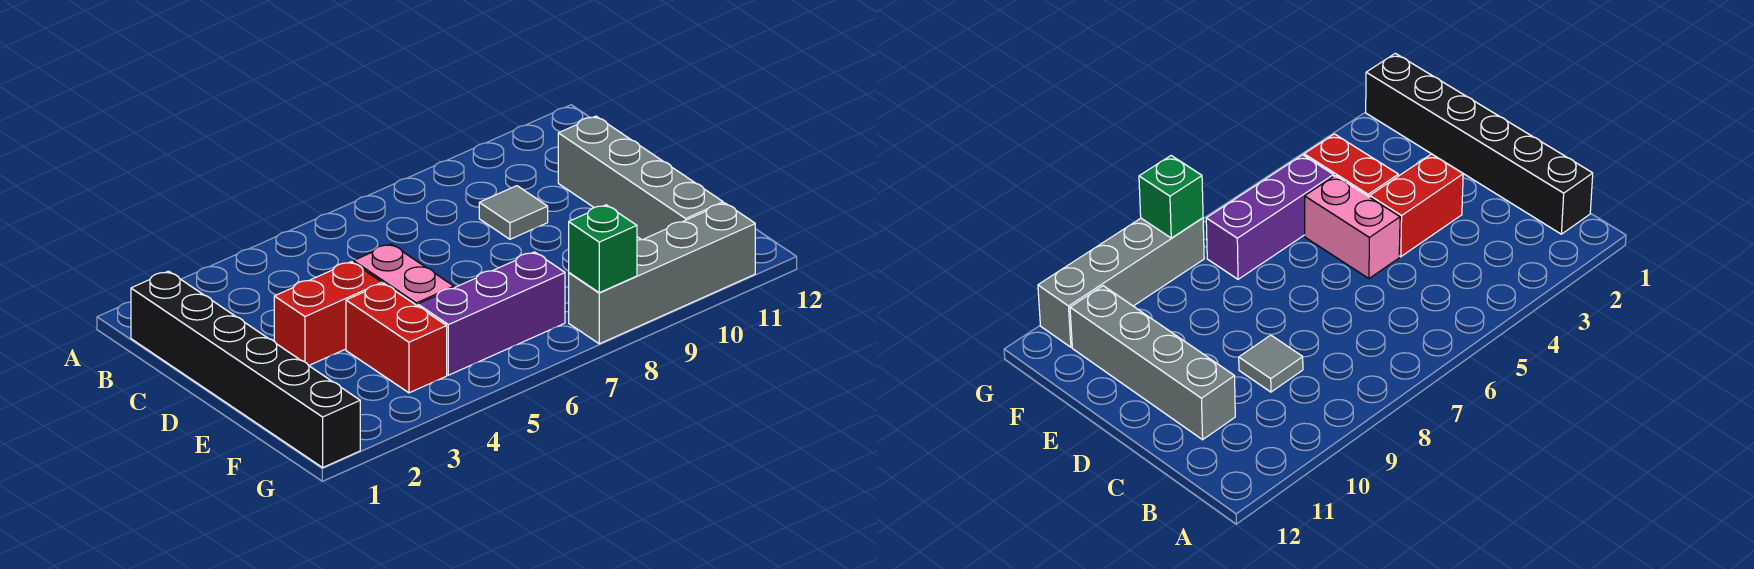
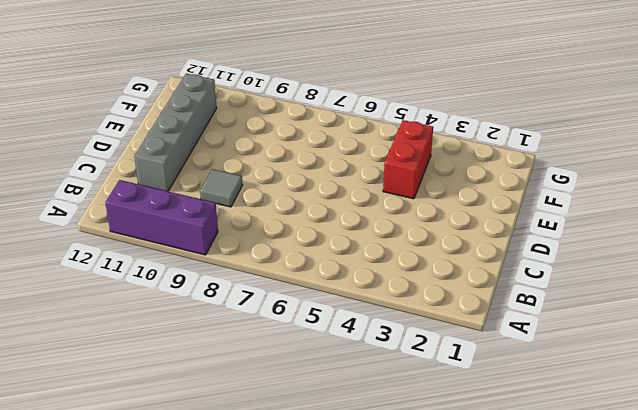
purple 1x3 brick [105,180,218,255] -> purple 1x3 brick moved to [418,252,565,375]
none -> black 1x6 brick [131,271,360,467]
none -> red 1x2 brick [274,262,382,365]

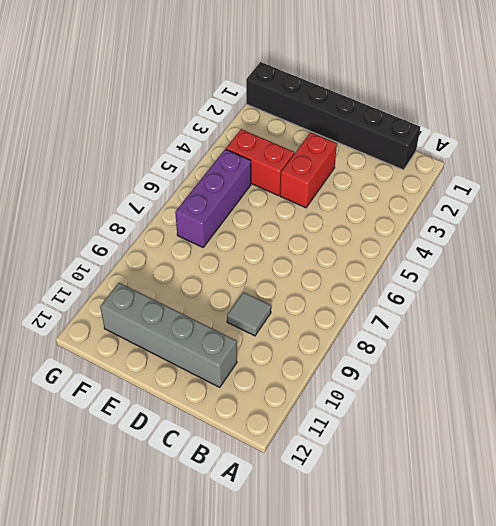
none -> pink 1x2 brick [353,244,454,306]
none -> grey 1x4 brick [569,203,755,344]

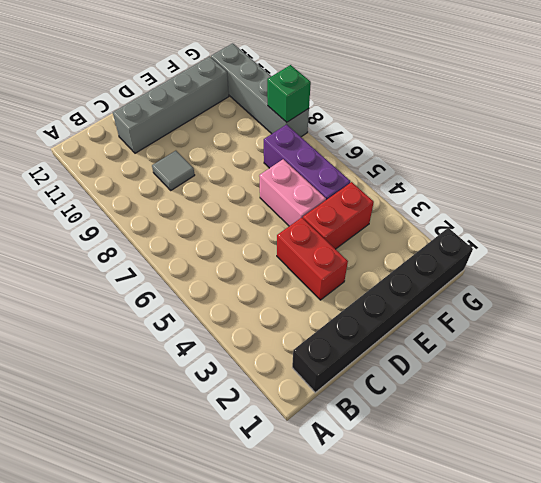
pink 1x2 brick [259,159,326,226] -> pink 1x2 brick turned to [353,244,454,306]

